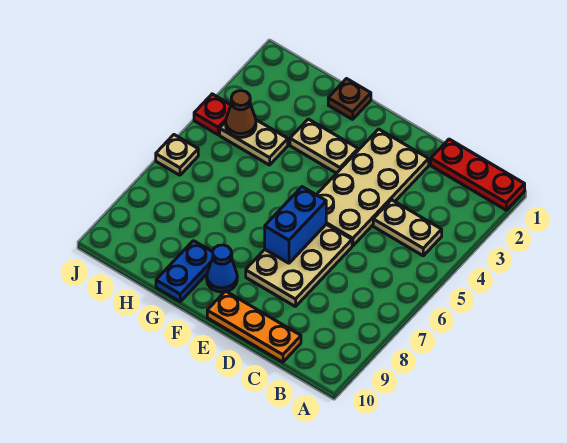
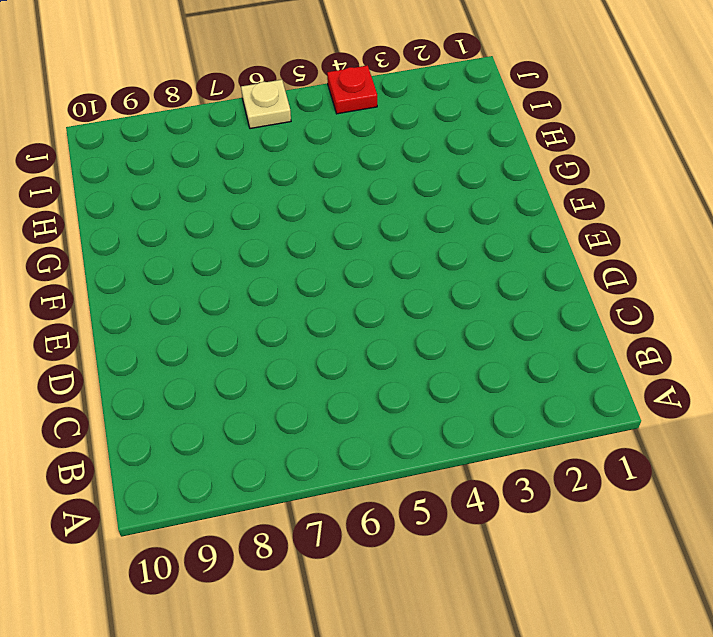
none -> red 1x3 plate [431,139,525,210]
none -> tan 1x2 plate [373,200,442,256]
none -> orange 1x3 plate [207,291,301,362]

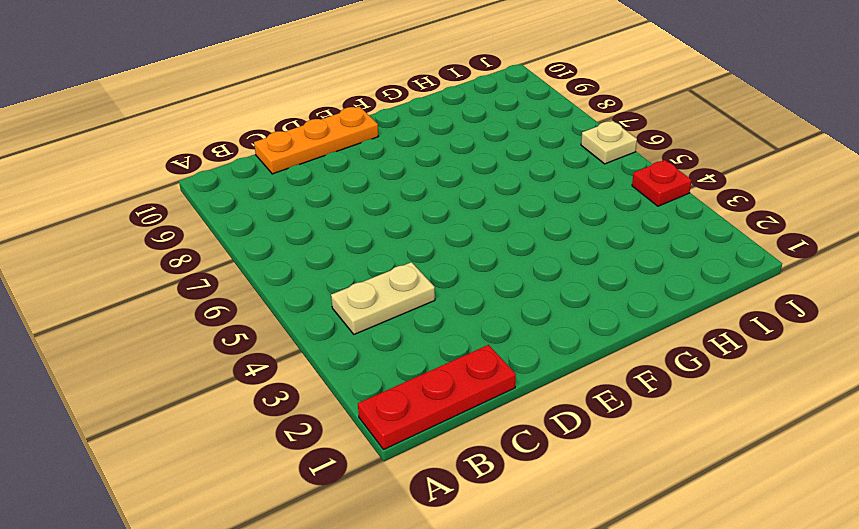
none -> tan 2x4 plate [317,129,429,246]
none -> tan 2x3 plate [246,224,352,307]
none -> tan 1x2 plate [290,119,358,173]

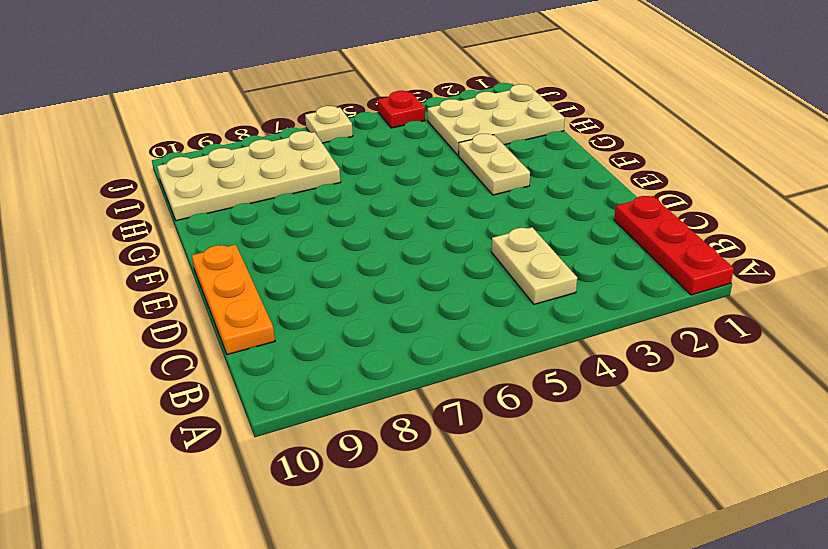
tan 2x3 plate [427,84,565,155] -> tan 2x3 plate moved to [246,224,352,307]
tan 2x4 plate [157,131,341,221] -> tan 2x4 plate moved to [317,129,429,246]
none -> blue 1x1 cone [207,245,237,292]
none -> brown 1x1 plate [328,79,371,119]
none -> blue 1x2 plate [156,241,213,301]

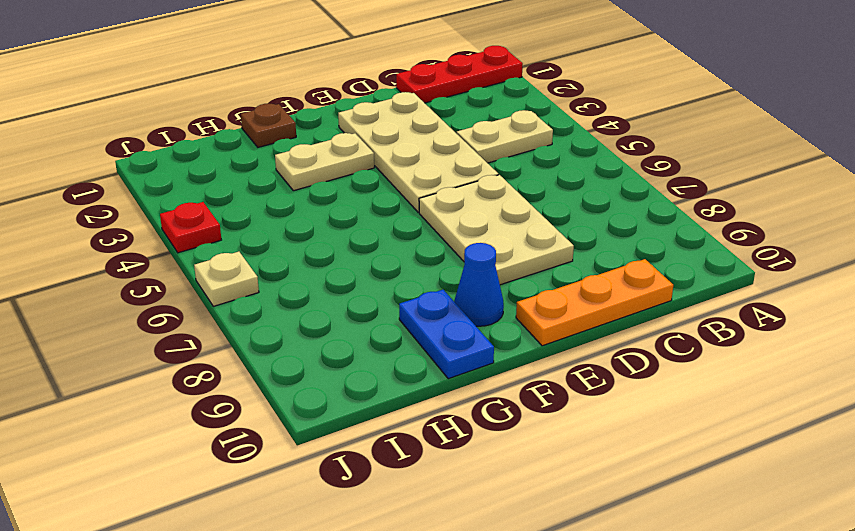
none -> tan 1x2 plate [220,120,288,165]
none -> blue 1x2 brick [265,187,326,263]
none -> brown 1x1 cone [226,91,256,138]

